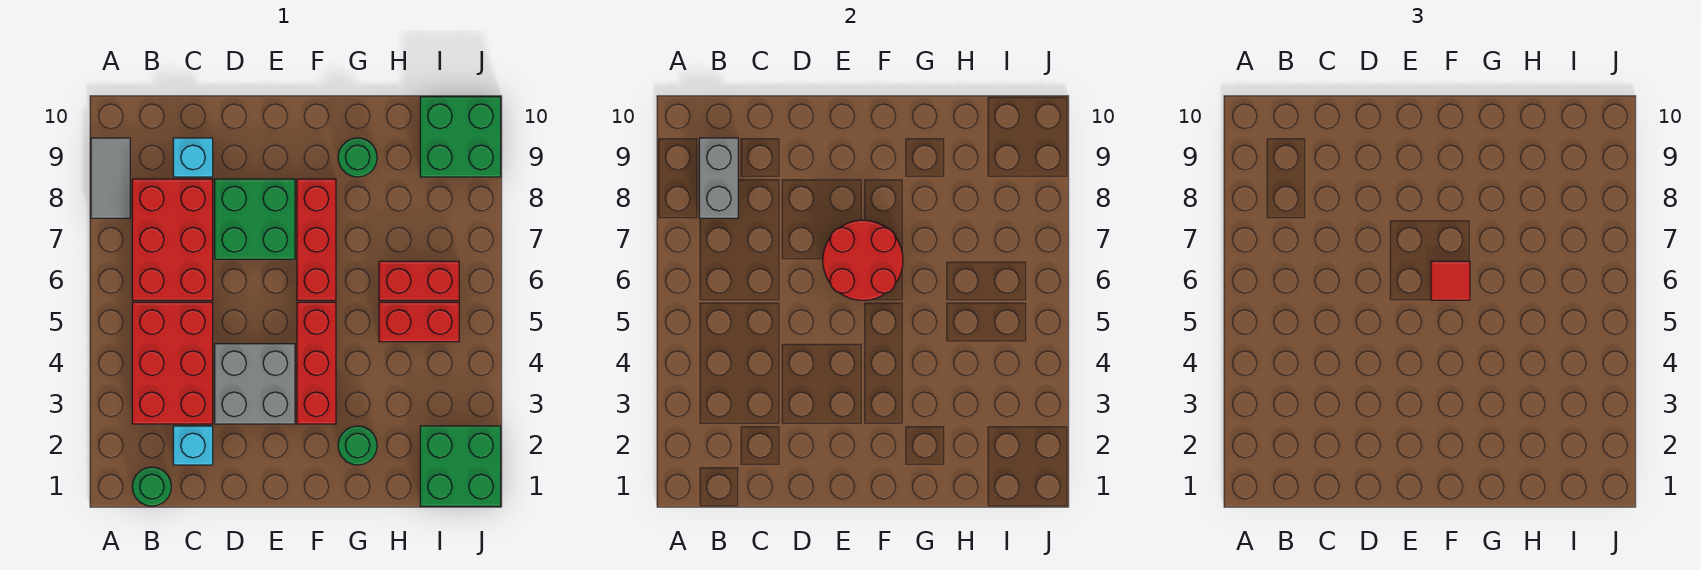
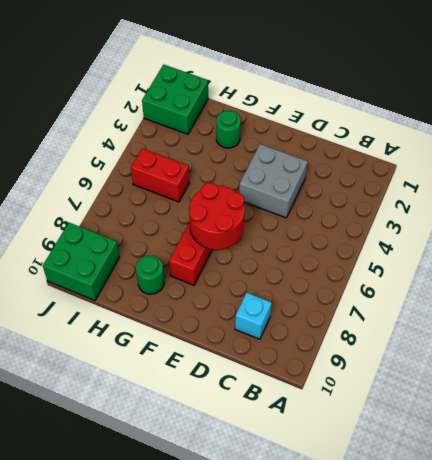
none -> grey 1x2 tile [91,138,130,218]
none -> green 1x1 round brick [132,467,171,506]
none -> red 2x3 brick [132,302,213,424]

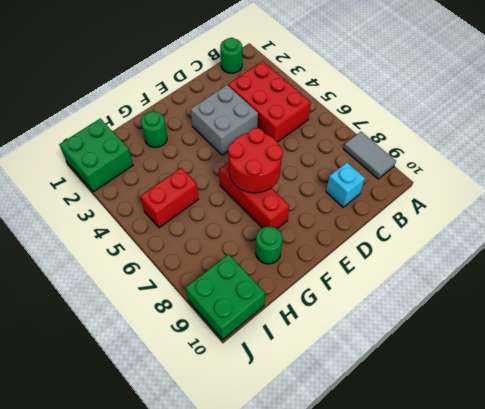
none -> red 2x3 brick [132,179,213,300]
none -> cyan 1x1 brick [173,426,213,465]
none -> green 2x2 brick [215,179,295,259]

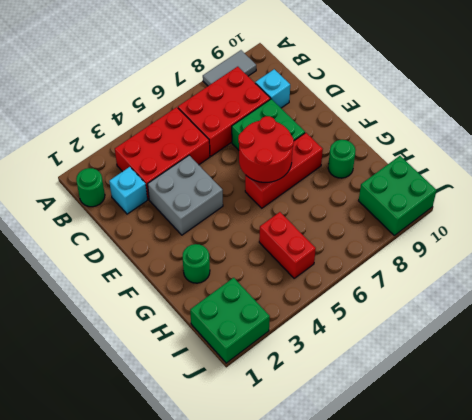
none -> red 1x3 brick [297,302,336,424]
none -> red 1x2 brick [379,261,459,300]
none -> grey 1x2 brick [699,138,738,218]

